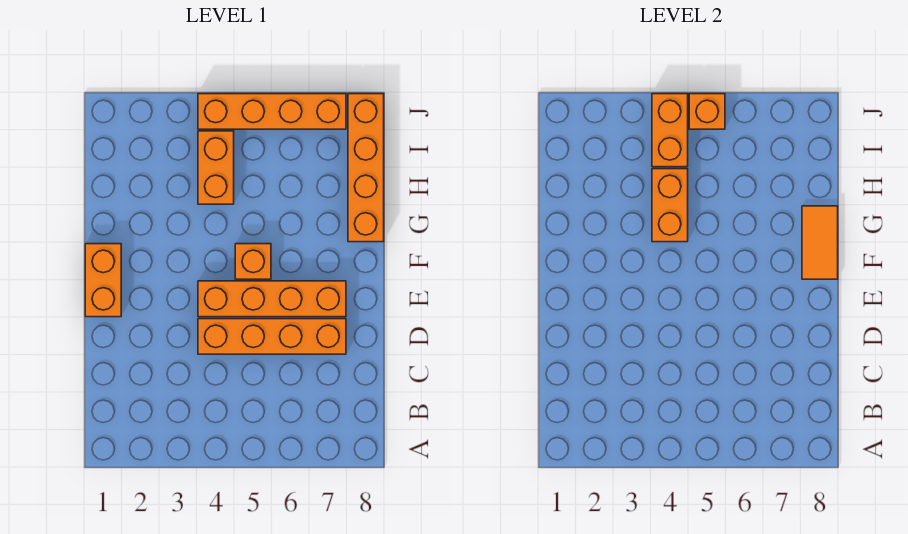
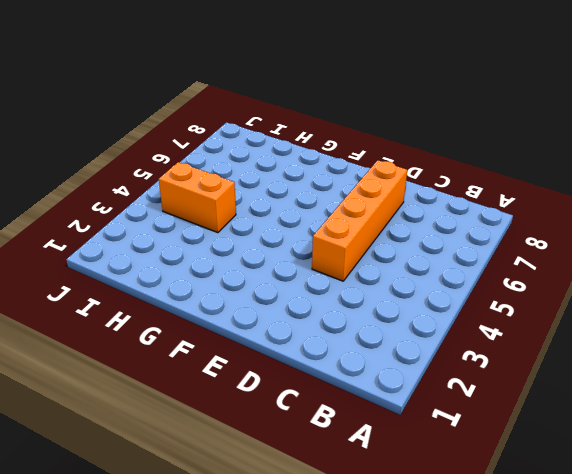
none -> orange 1x2 brick [85,244,121,317]
none -> orange 1x4 brick [198,281,346,317]

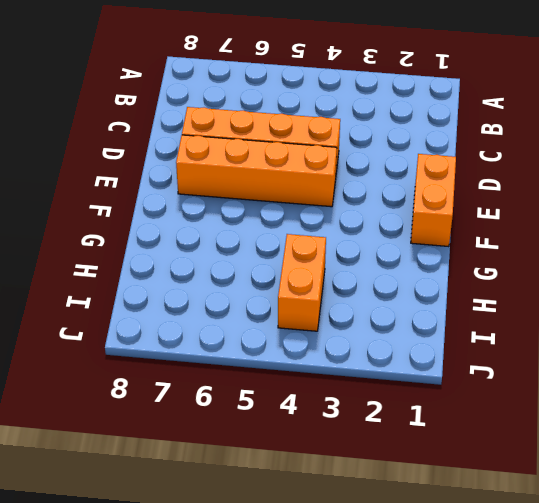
none -> orange 1x1 brick [235,244,271,279]
none -> orange 1x4 brick [348,94,384,242]

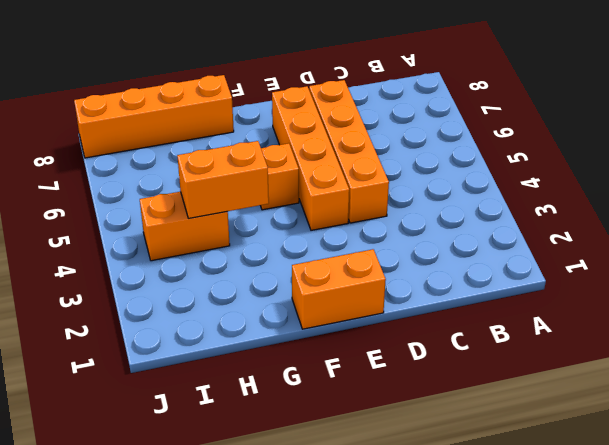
none -> orange 1x4 brick [198,94,346,129]
none -> orange 1x2 tile [802,206,838,279]

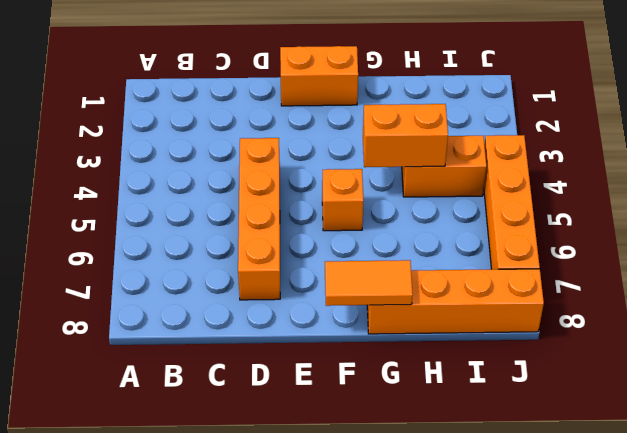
none -> orange 1x4 brick [198,281,346,317]
none -> orange 1x2 brick [652,94,688,167]

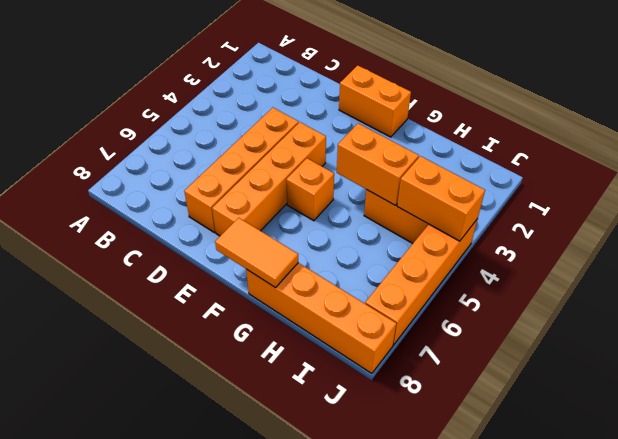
none -> orange 1x1 brick [689,94,725,129]

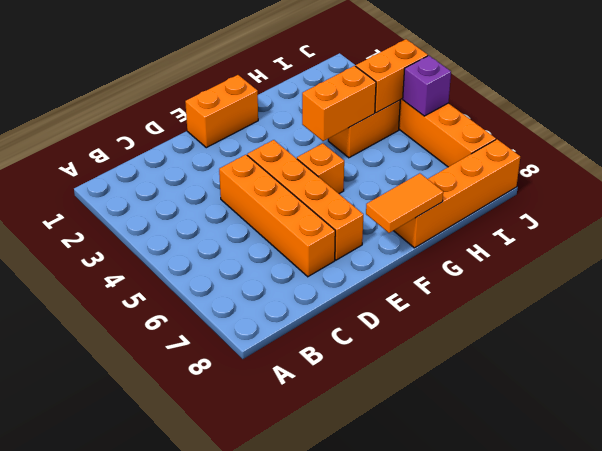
purple 1x1 brick [403,56,451,116] -> orange 1x1 brick [689,94,725,129]

